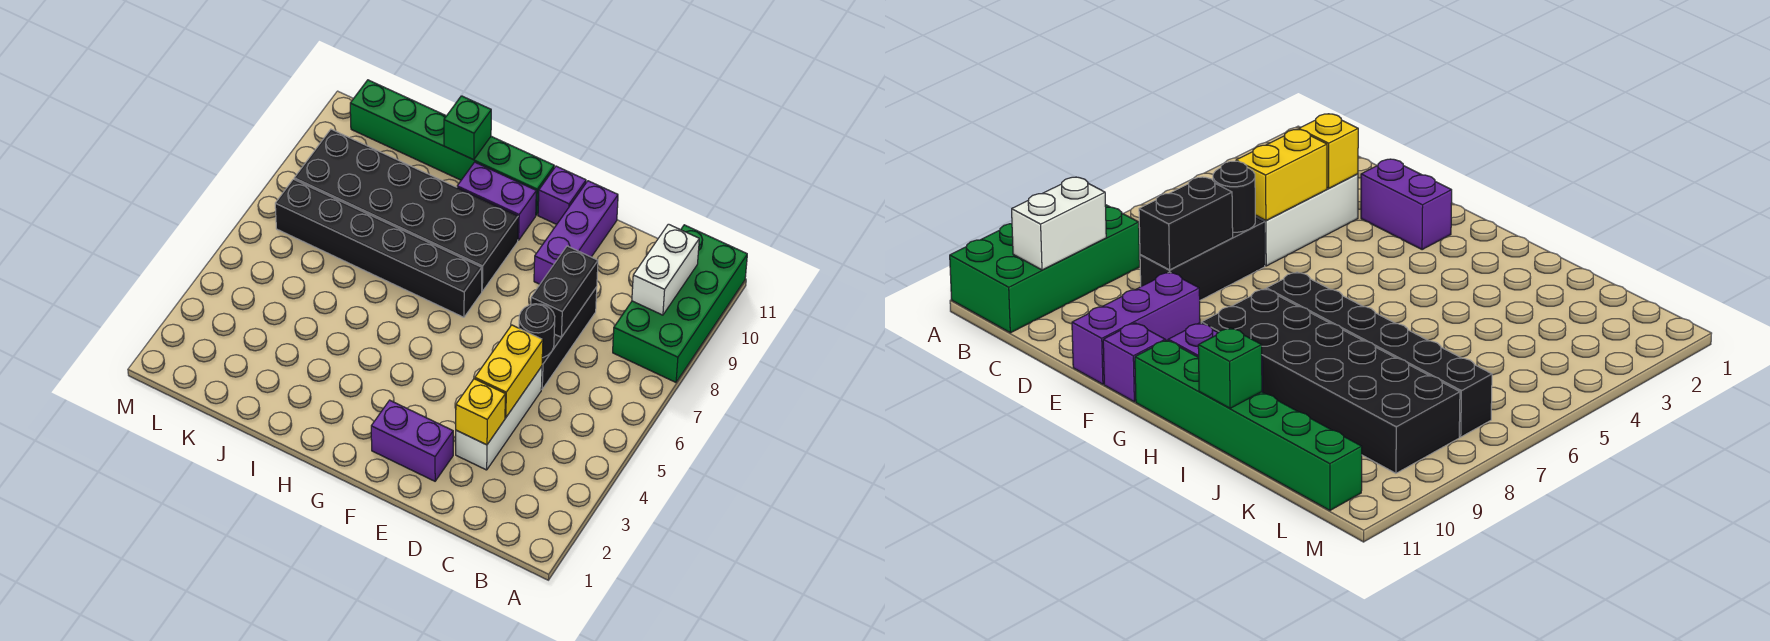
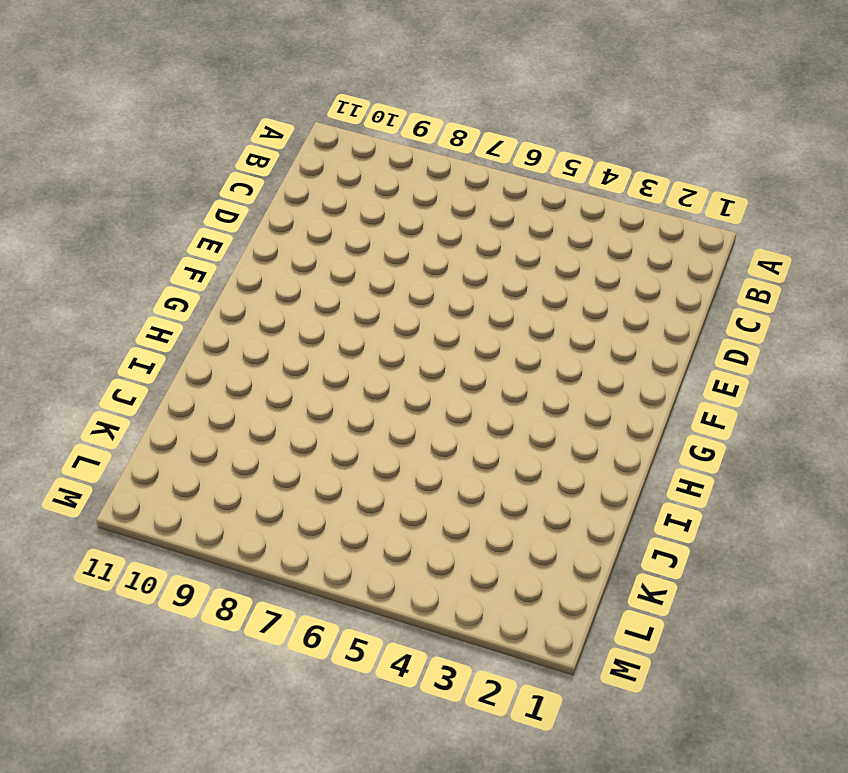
none -> green 2x4 brick [613,225,747,382]
none -> white 1x3 brick [456,366,542,470]
none -> black 1x3 brick [541,287,597,389]

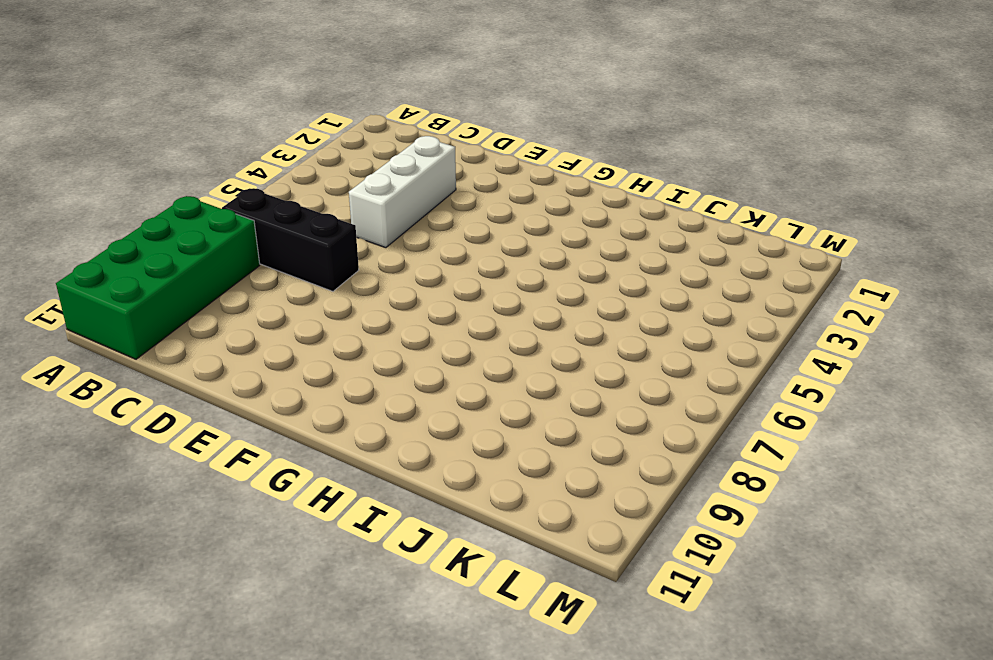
black 1x3 brick [222,188,359,291] -> black 1x3 brick turned to [541,287,597,389]
none -> purple 1x2 brick [371,400,453,481]
none -> purple 1x3 brick [534,181,618,284]
none -> purple 1x1 brick [538,166,586,224]

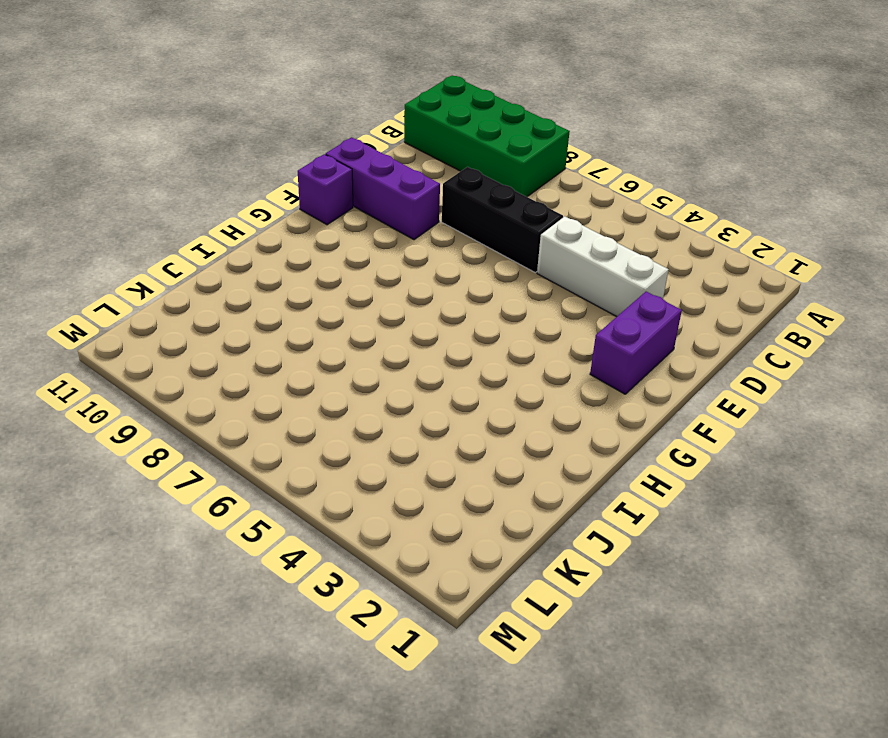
none -> black 1x6 brick [275,179,482,317]
none -> black 2x6 brick [294,129,518,291]
none -> purple 1x2 brick [457,162,536,240]

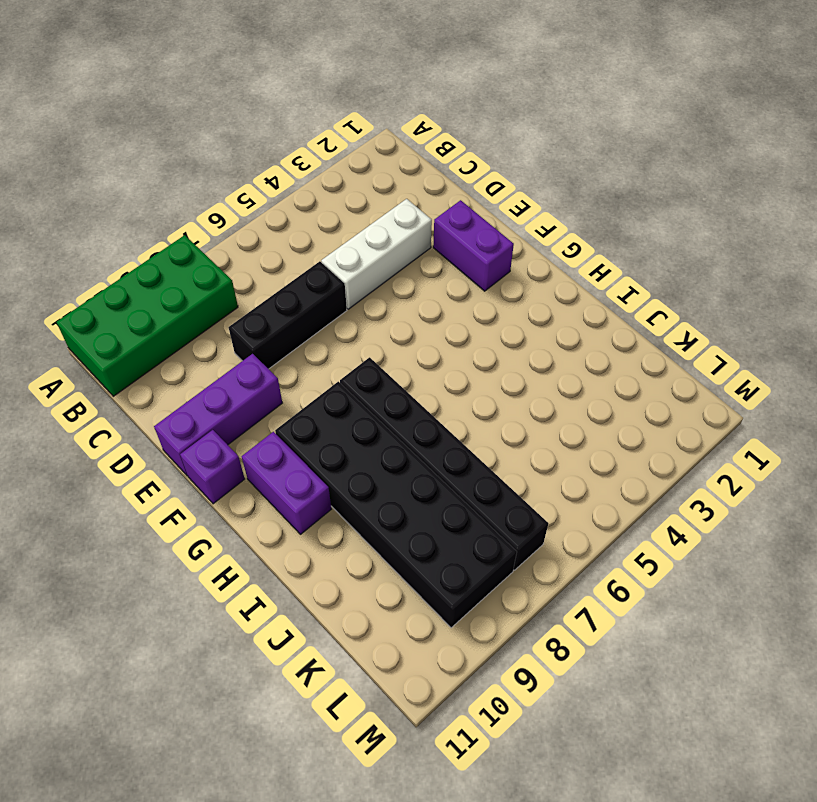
none -> green 1x6 brick [350,80,554,215]
none -> white 1x2 brick [632,224,699,315]
none -> yellow 1x1 brick [456,379,505,445]

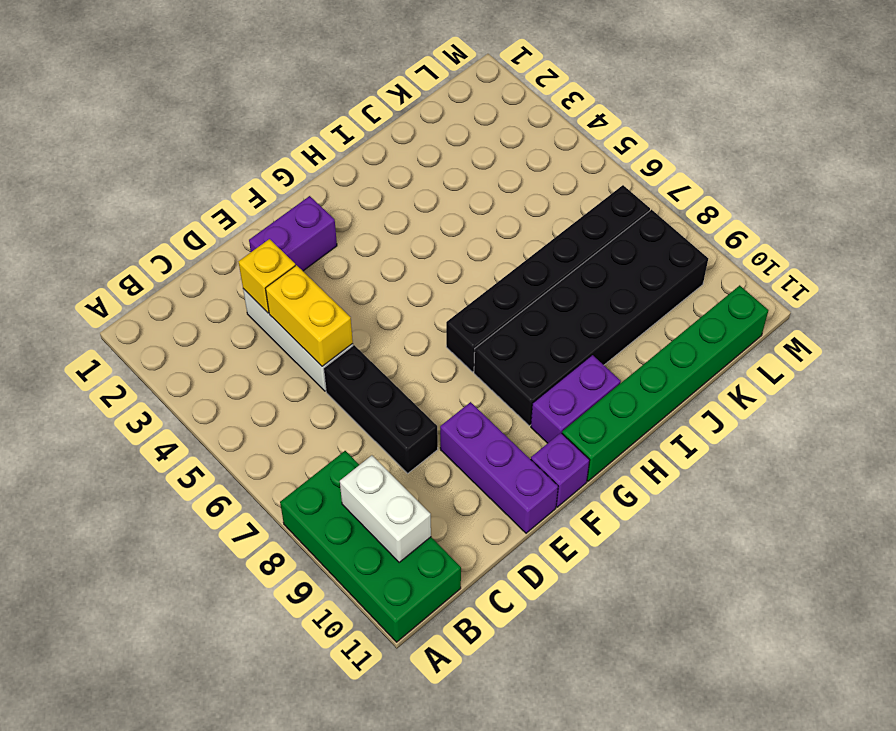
none -> black 1x1 round brick [519,304,555,358]
none -> black 1x2 brick [531,246,598,337]
none -> green 1x1 brick [444,96,491,160]

